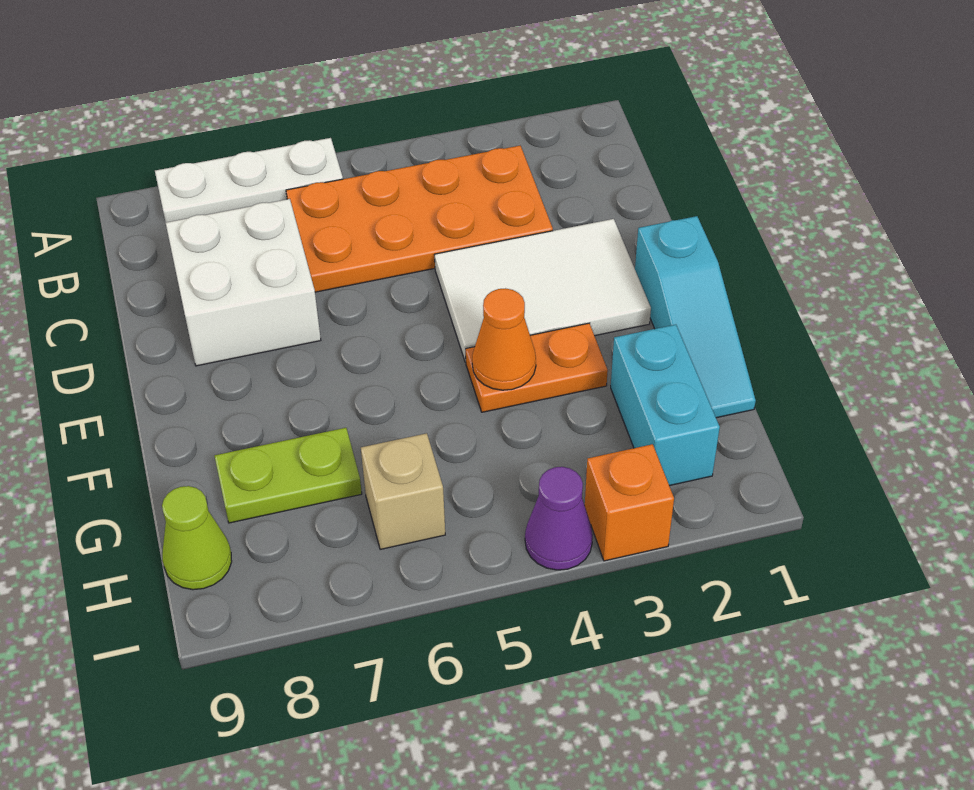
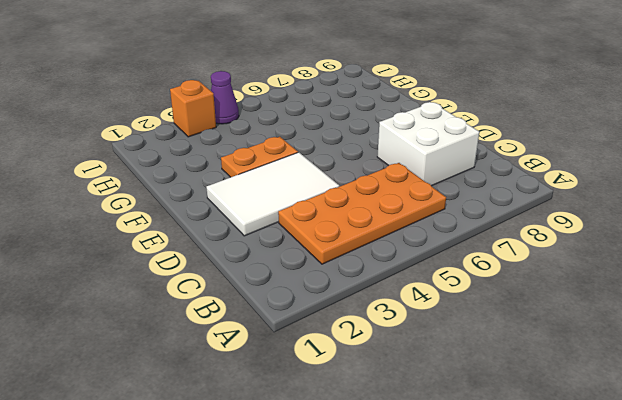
none -> white 1x3 plate [155,138,343,222]
none -> cyan 1x3 slope [635,216,756,418]
none -> cyan 1x2 brick [611,325,720,486]

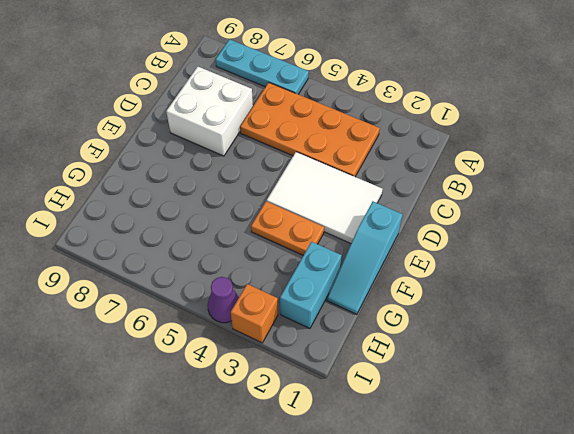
cyan 1x3 plate [216,39,309,94] -> white 1x3 plate [155,138,343,222]
none -> lime 1x2 plate [215,428,362,523]
none -> tan 1x1 brick [361,433,445,550]
none -> lime 1x1 cone [162,486,232,590]

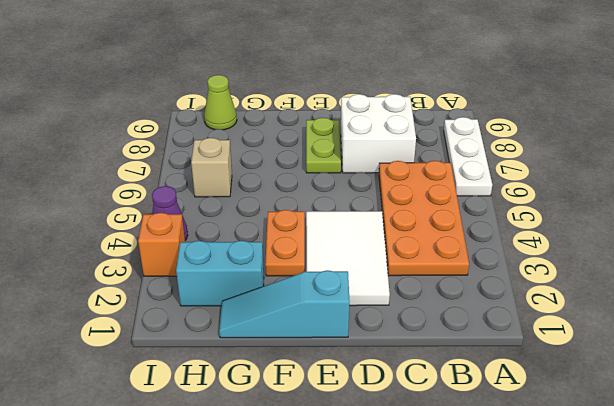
lime 1x2 plate [306,118,341,173] -> lime 1x2 plate moved to [215,428,362,523]
none -> orange 1x1 cone [472,288,536,390]

